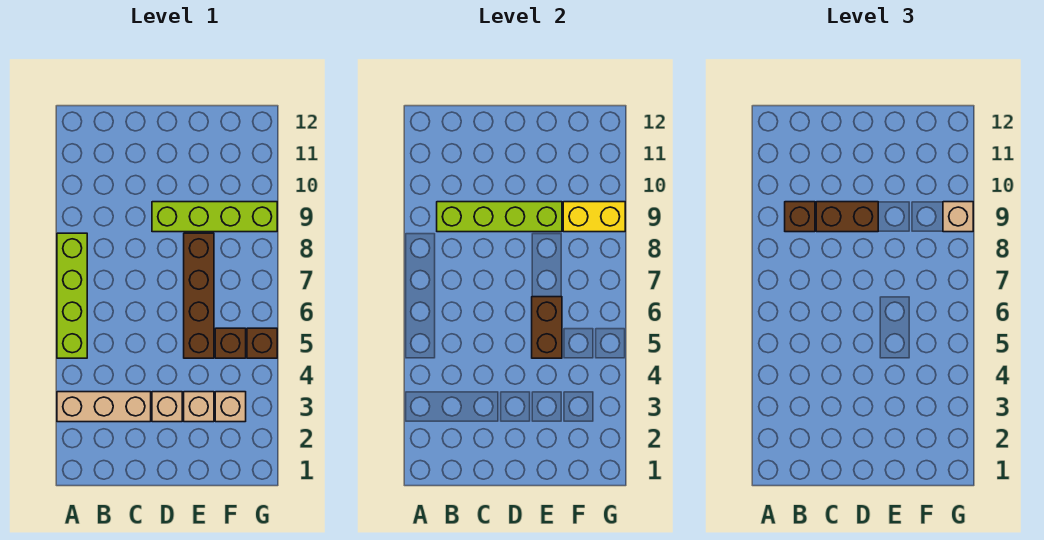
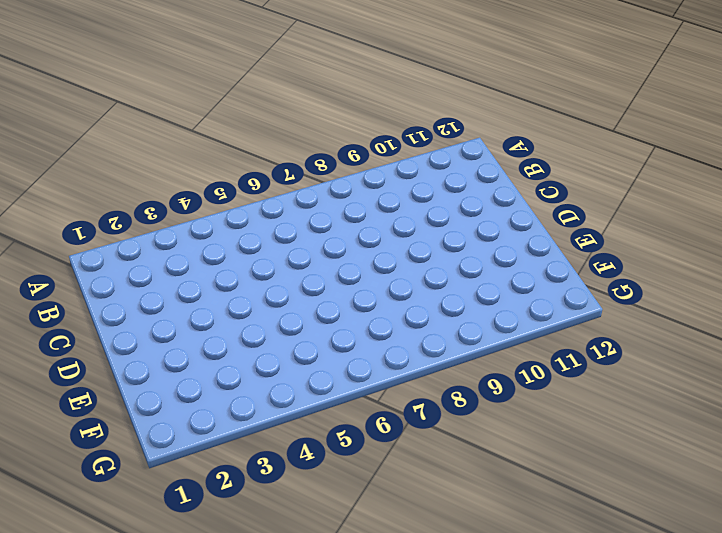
none -> tan 1x3 brick [57,392,151,422]
none -> lime 1x4 brick [57,233,87,358]
none -> tan 1x1 brick [152,392,182,422]

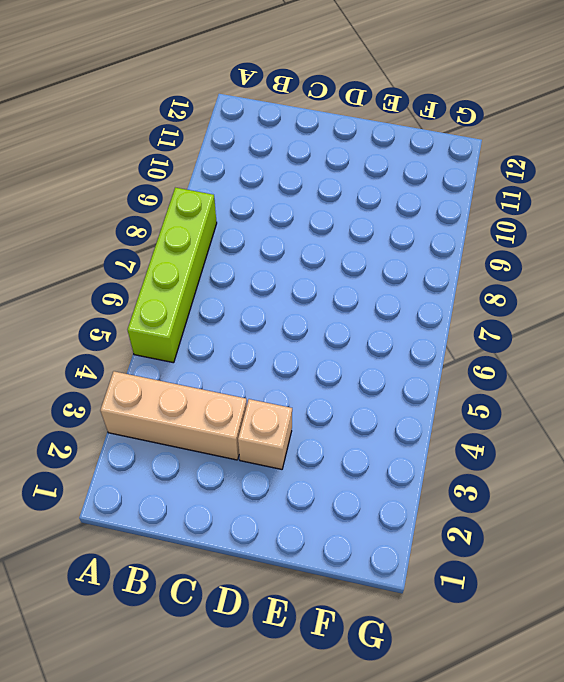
none -> lime 1x4 brick [152,202,277,232]
none -> tan 1x1 brick [184,392,214,422]
none -> brown 1x4 brick [184,233,214,358]

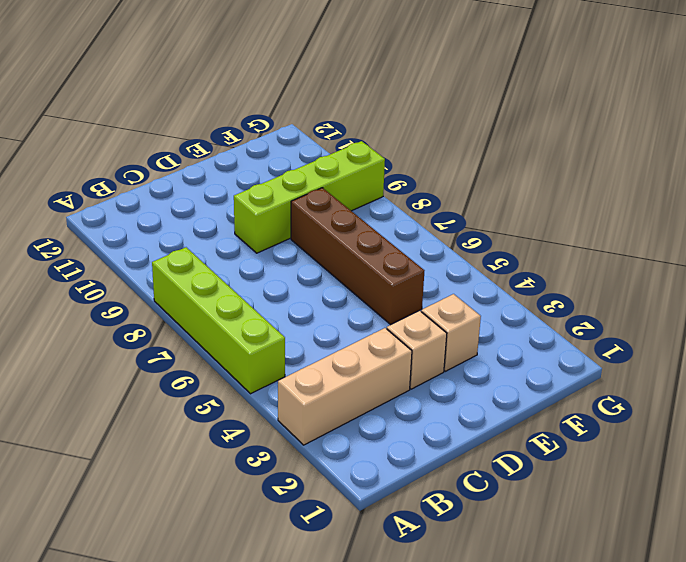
none -> tan 1x1 brick [215,392,246,422]
none -> brown 1x1 brick [215,328,246,358]
none -> brown 1x1 brick [247,328,277,358]

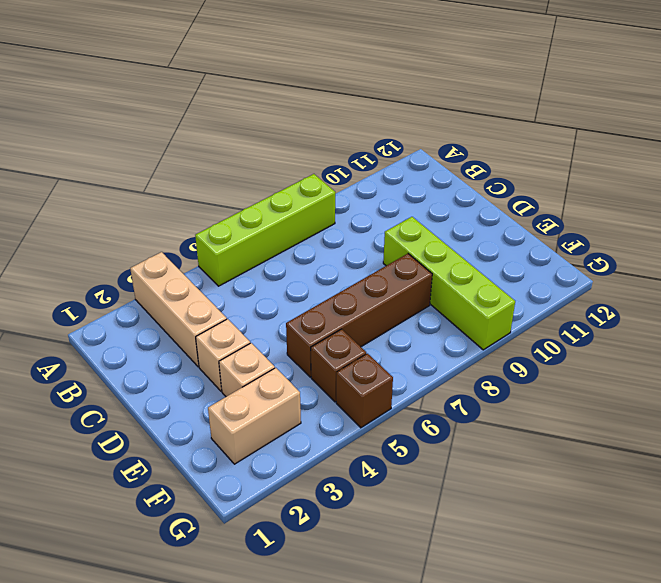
tan 1x2 brick [208,368,301,464] -> tan 1x1 brick [215,392,246,422]
none -> lime 1x4 brick [437,202,562,232]
none -> brown 1x2 brick [532,297,562,358]
none -> yellow 1x2 brick [563,202,625,232]

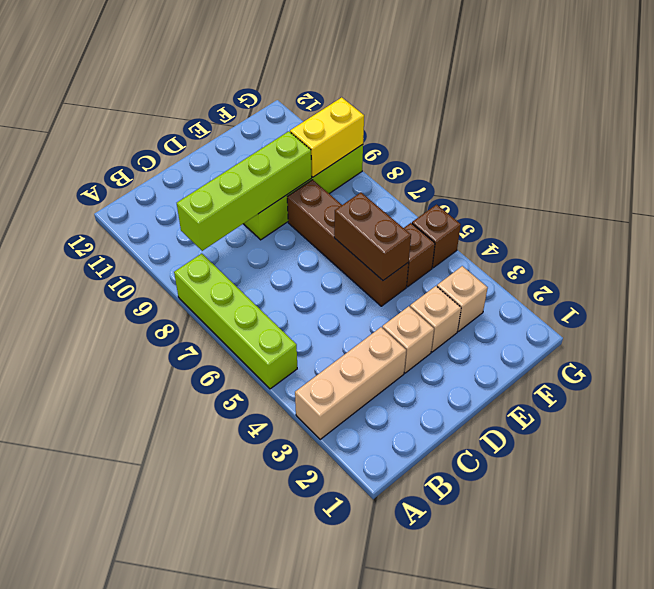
none -> brown 1x1 brick [785,202,815,232]
none -> brown 1x2 brick [816,202,878,232]
none -> tan 1x1 brick [943,202,973,232]

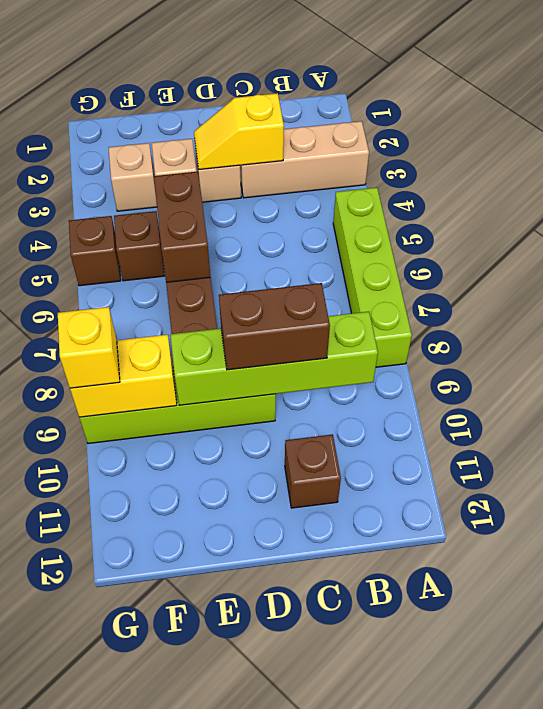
yellow 1x2 slope [194,93,284,169] -> none
brown 1x1 brick [285,434,341,508] -> brown 1x1 brick moved to [785,202,815,232]
yellow 1x1 brick [58,307,120,388] -> tan 1x1 brick [943,202,973,232]

